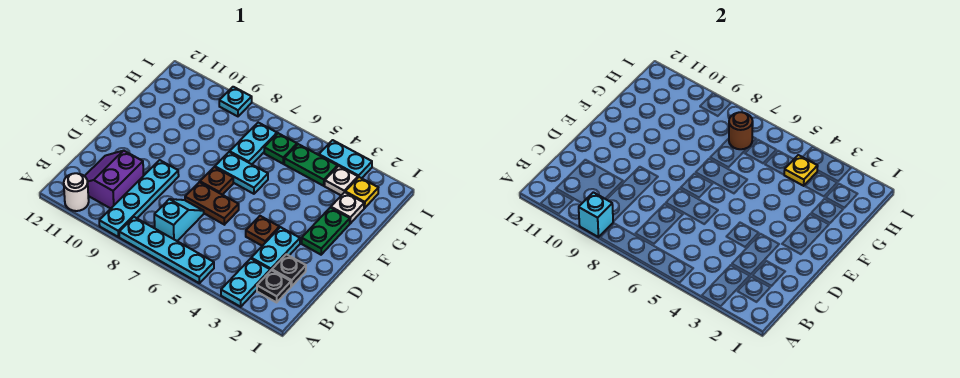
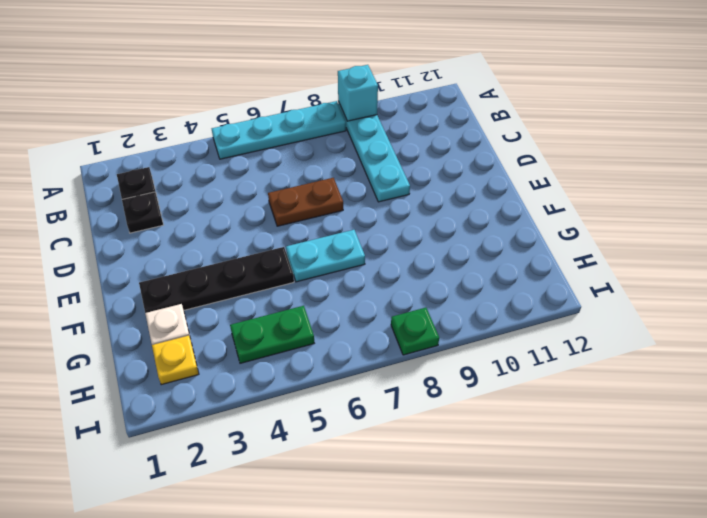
black 1x4 plate [139,247,294,313] -> green 1x2 plate [302,208,350,255]
green 1x1 plate [391,308,439,355] -> green 1x1 plate moved to [264,133,297,164]
none -> cyan 1x2 plate [221,259,270,307]
none -> white 1x1 round brick [64,173,89,211]
none -> cyan 1x2 slope [154,199,204,241]

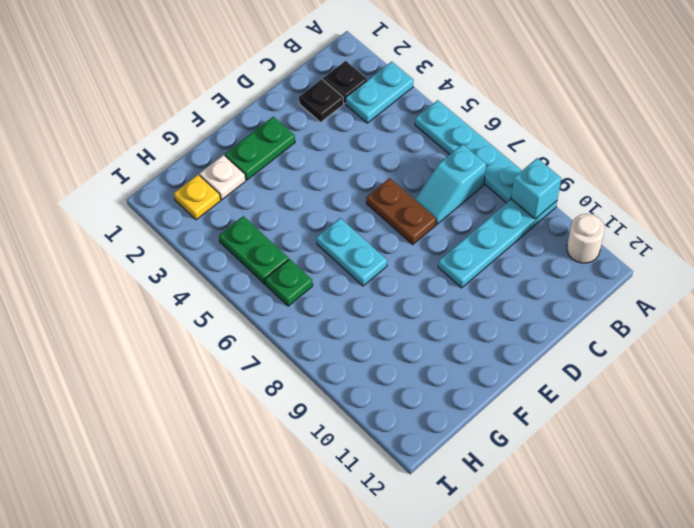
none -> purple 2x2 slope [85,151,144,209]
none -> cyan 1x2 plate [251,227,300,271]
none -> brown 1x1 plate [246,216,279,246]

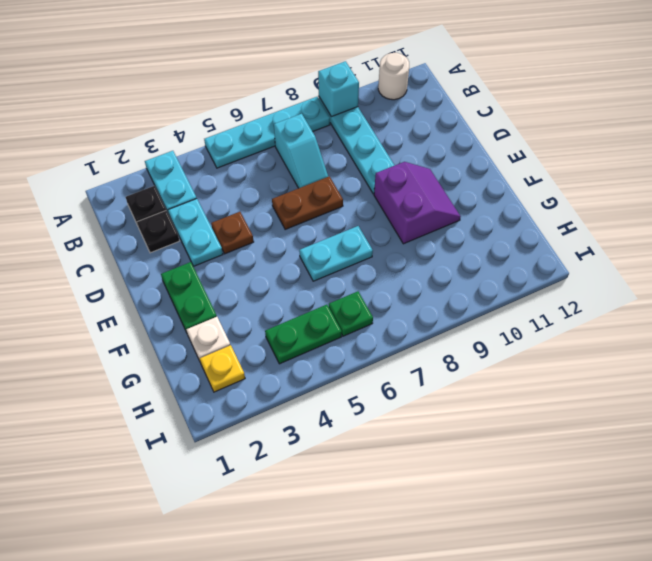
purple 2x2 slope [374,162,461,244] -> purple 2x2 slope moved to [85,151,144,209]
none -> brown 1x1 plate [200,167,233,195]
none -> cyan 1x2 plate [230,123,277,164]
none -> white 1x1 plate [325,166,358,195]

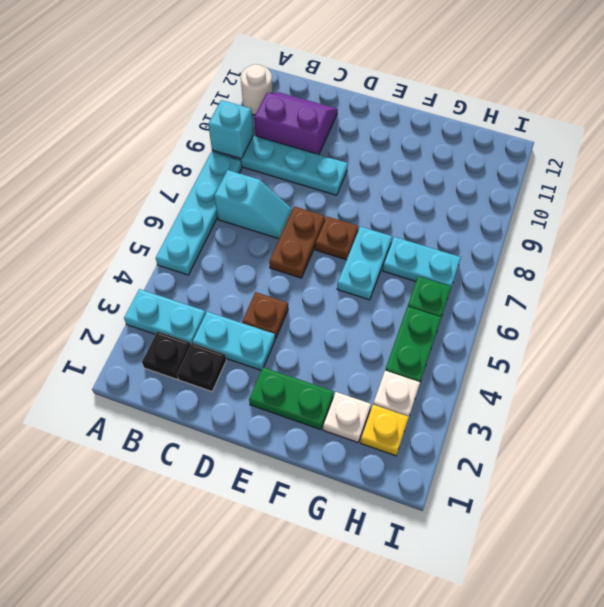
none -> cyan 1x2 plate [319,140,372,178]
none -> cyan 1x1 plate [219,87,252,116]
none -> yellow 1x1 plate [784,155,818,186]

